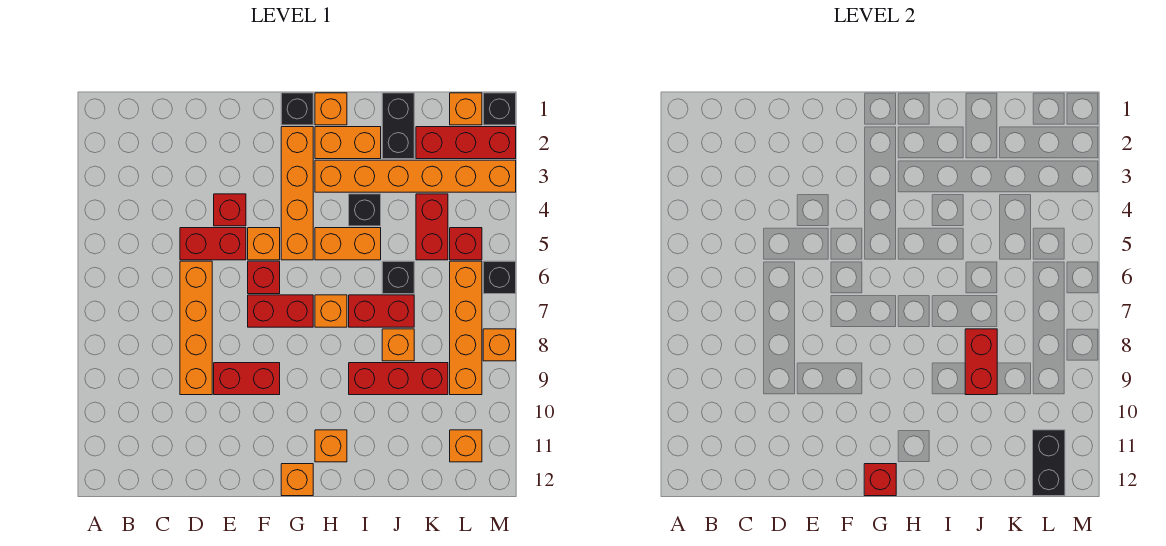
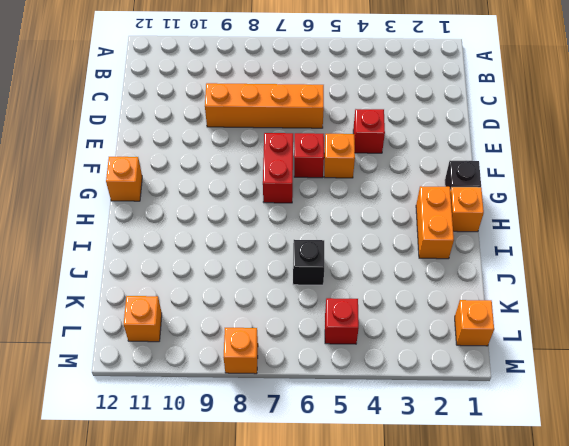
none -> red 1x2 brick [180,228,246,260]
none -> red 1x2 brick [214,363,280,395]
none -> orange 1x4 brick [281,127,313,260]
none -> orange 1x6 brick [315,160,516,192]

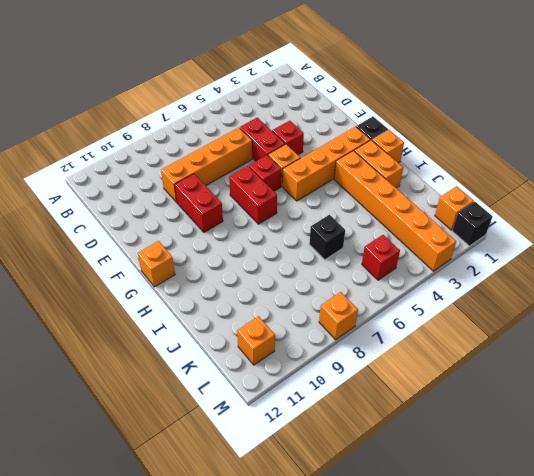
none -> orange 1x2 brick [315,228,381,260]
none -> orange 1x1 brick [315,295,347,327]
none -> orange 1x1 brick [315,430,347,462]
none -> black 1x1 brick [349,194,381,226]

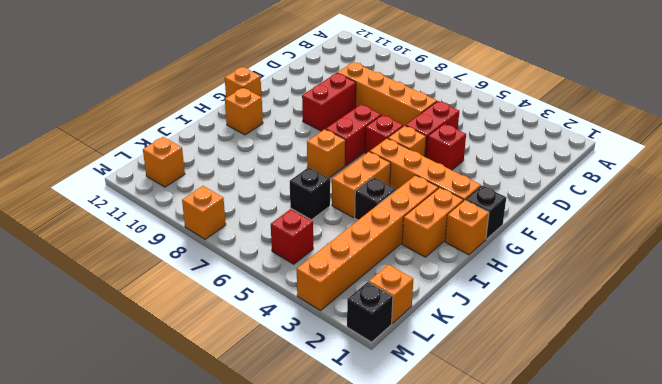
none -> red 1x2 brick [349,295,414,327]
none -> red 1x3 brick [349,363,448,395]
none -> black 1x2 brick [382,93,414,159]
none -> orange 1x1 brick [382,329,414,361]

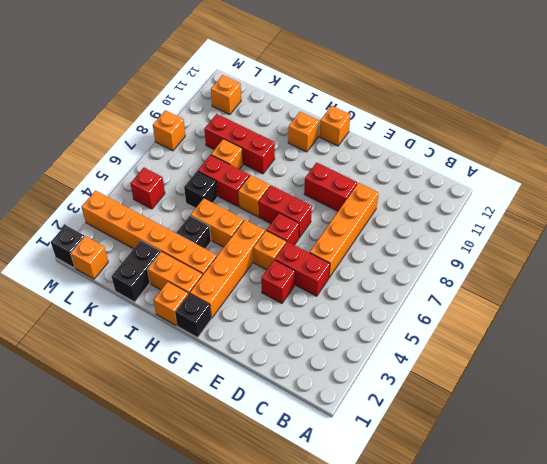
none -> red 1x3 brick [416,127,516,159]
none -> red 1x2 brick [416,194,448,260]
none -> orange 1x4 brick [450,261,482,395]
none -> black 1x1 brick [483,261,516,294]

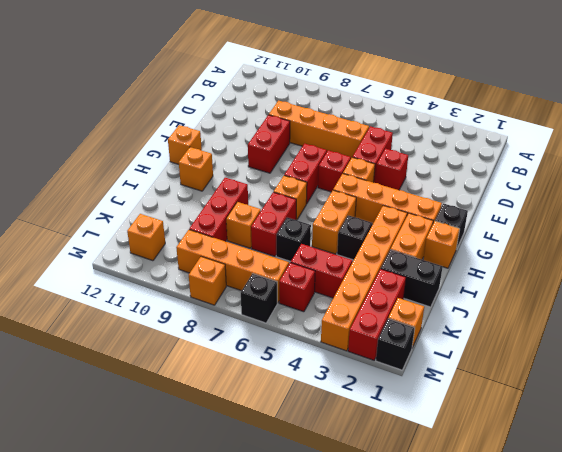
none -> red 1x1 brick [864,464,896,496]
none -> red 1x2 brick [965,329,997,395]
none -> black 1x2 brick [1033,430,1065,496]

